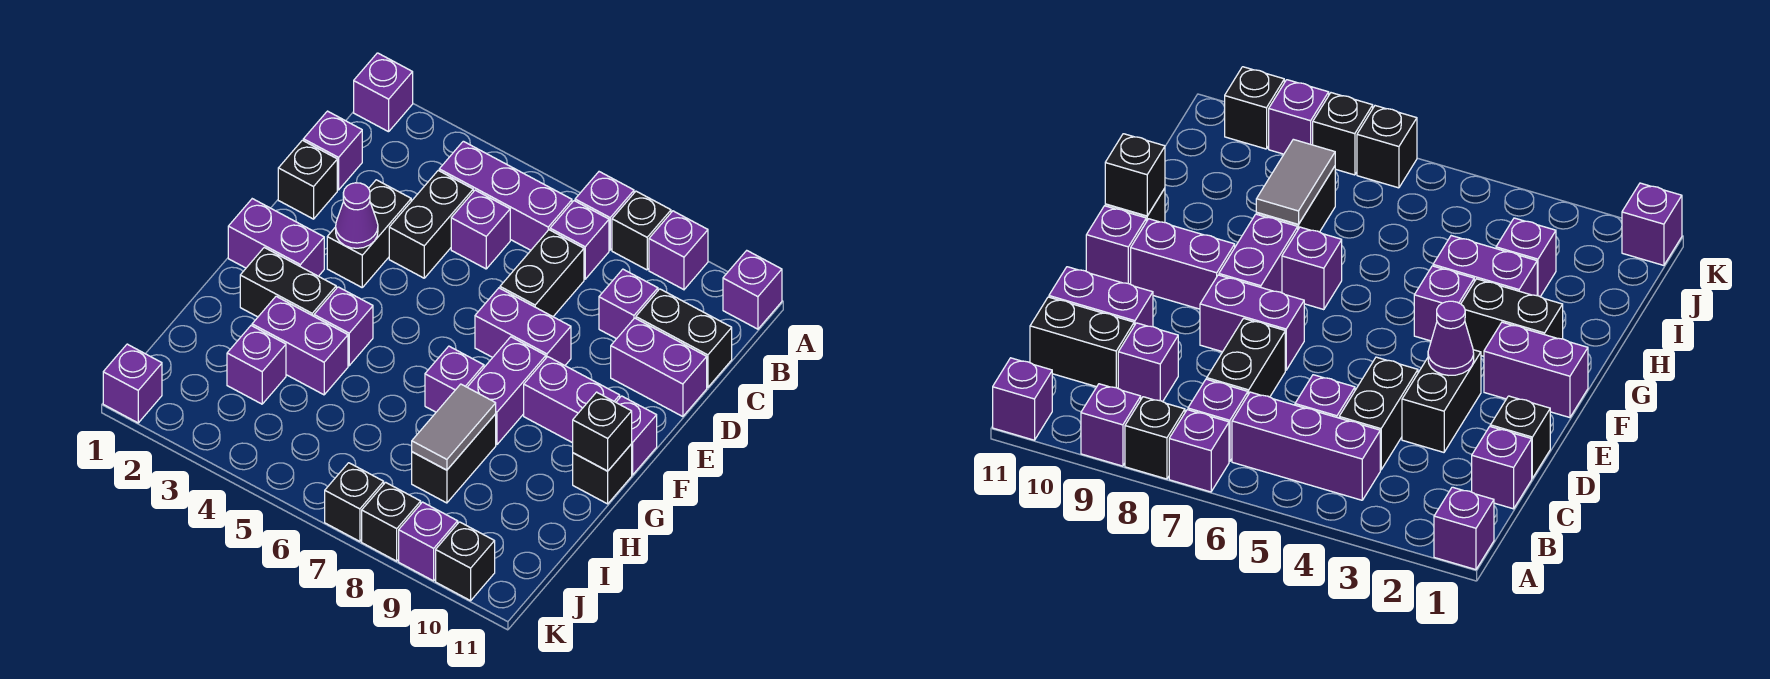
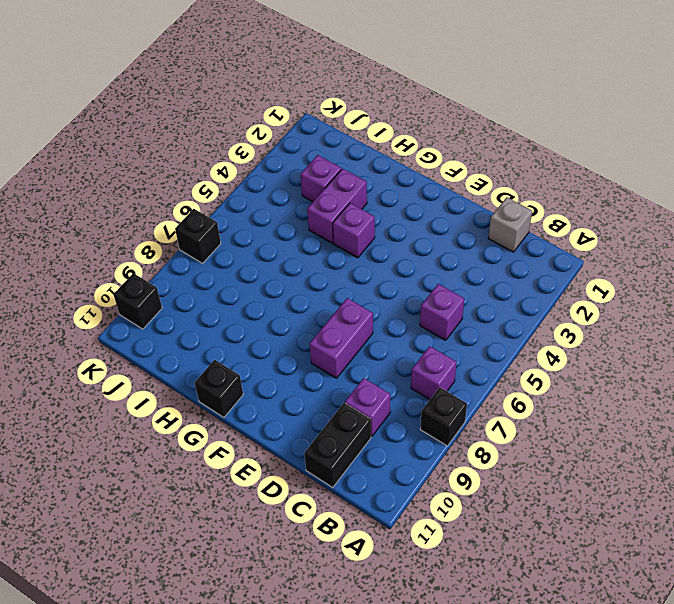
grey 1x1 brick [488,197,532,252] -> purple 1x1 brick [303,111,362,190]
none -> purple 1x1 brick [354,53,413,132]
none -> purple 1x1 brick [575,172,634,250]
none -> purple 1x1 brick [649,211,708,290]
none -> purple 1x1 brick [723,251,782,329]

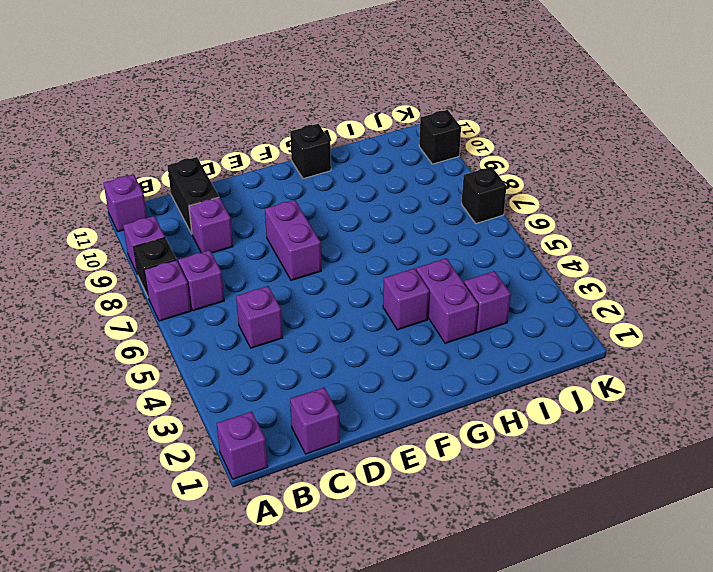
none -> purple 1x3 brick [439,141,572,250]
none -> black 1x2 brick [389,171,473,278]
none -> black 1x2 brick [500,230,584,316]
none -> black 1x1 brick [278,140,337,219]

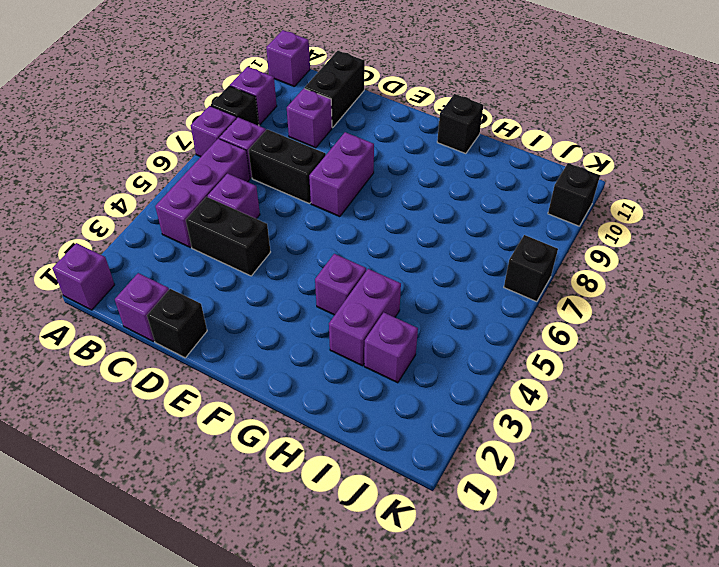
none -> black 1x2 brick [327,180,411,287]
none -> purple 1x2 brick [611,318,707,417]
none -> purple 1x2 brick [228,199,324,276]
none -> purple 1x2 brick [467,337,546,445]

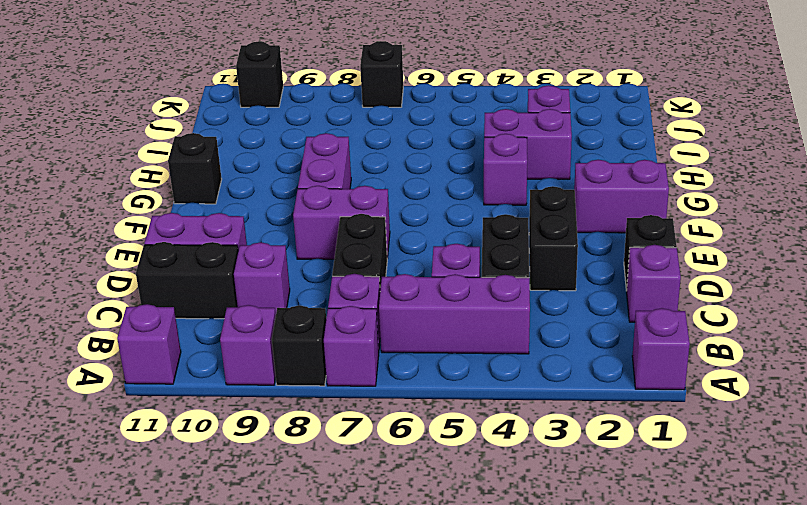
none -> purple 1x2 brick [524,357,620,443]
none -> purple 1x1 brick [616,396,657,475]
none -> black 1x2 brick [240,248,336,317]
none -> purple 1x1 brick [425,346,484,412]

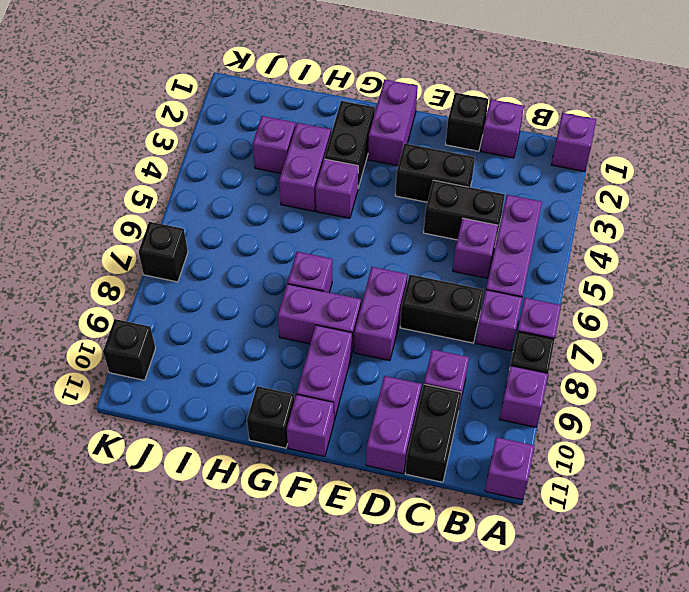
none -> black 1x2 brick [412,414,496,503]
none -> purple 1x1 brick [103,344,162,423]
none -> black 1x1 brick [362,482,421,561]
none -> purple 1x1 brick [399,502,458,581]

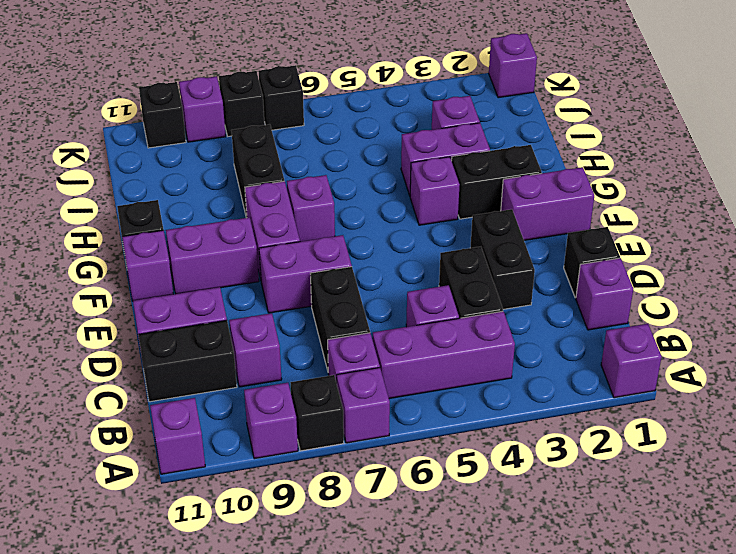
none -> purple 1x1 cone [336,183,378,248]
none -> black 1x1 brick [573,392,632,471]
none -> grey 1x2 tile [412,384,496,470]

